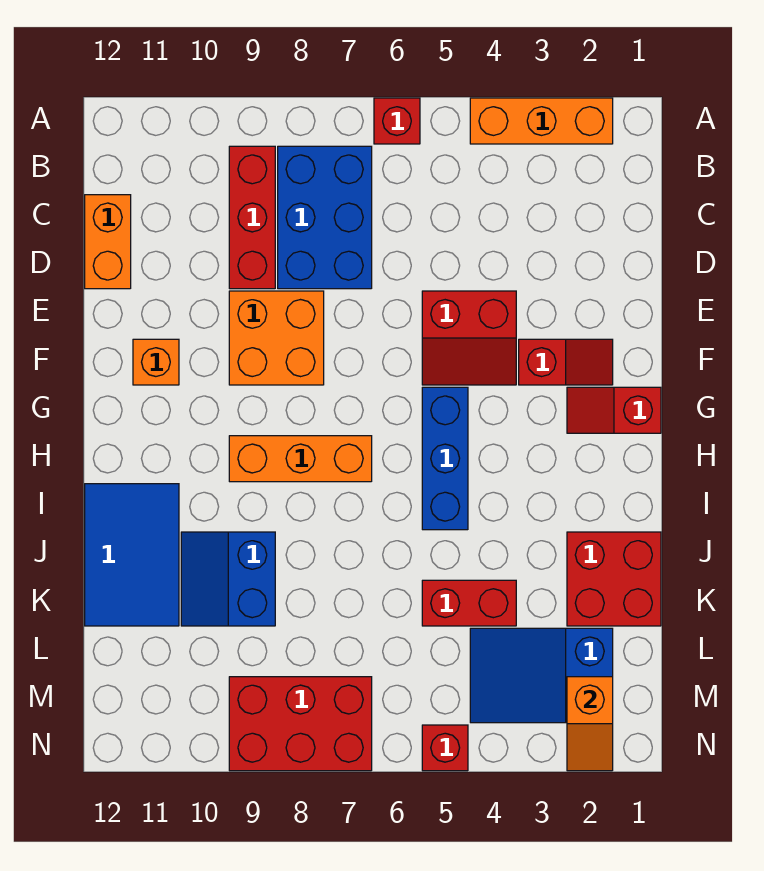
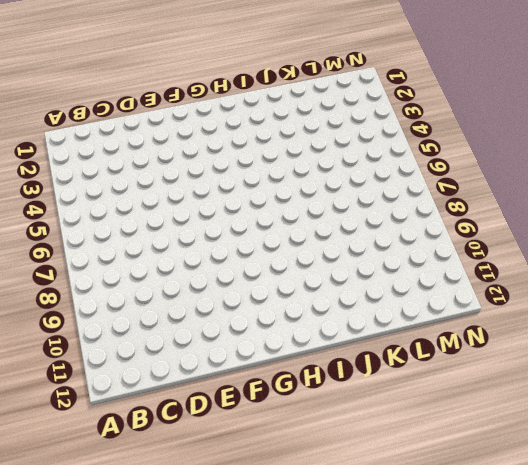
none -> orange 1x3 brick [470,98,613,144]
none -> red 1x1 brick [374,98,420,144]
none -> blue 2x3 brick [278,146,372,289]

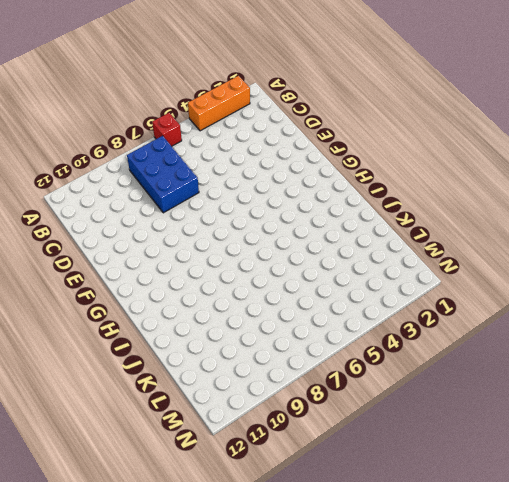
none -> red 1x3 brick [229,146,275,289]
none -> orange 1x2 brick [85,195,131,289]
none -> red 2x2 slope [422,291,516,385]

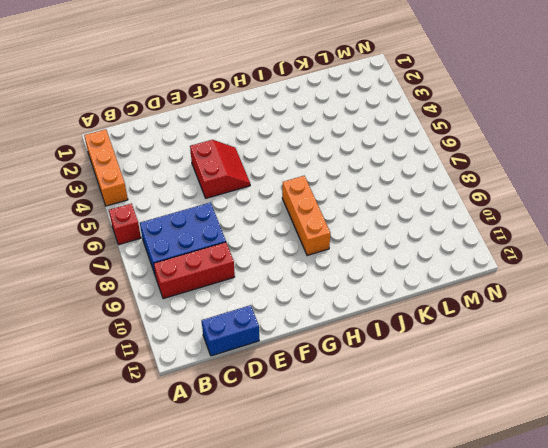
blue 1x2 brick [202,305,259,356] -> orange 1x2 brick [85,195,131,289]
none -> orange 2x2 brick [229,291,324,385]
none -> red 1x2 slope [519,339,613,385]
none -> orange 1x1 brick [133,339,179,385]

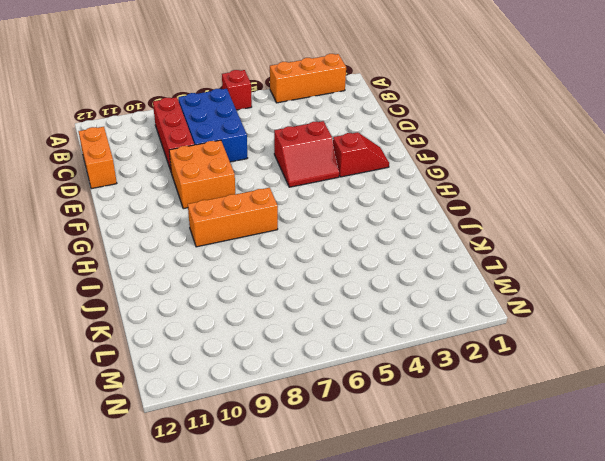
none -> orange 1x1 brick [133,339,179,385]
none -> red 1x2 slope [567,387,661,433]
none -> blue 1x3 brick [422,387,468,530]

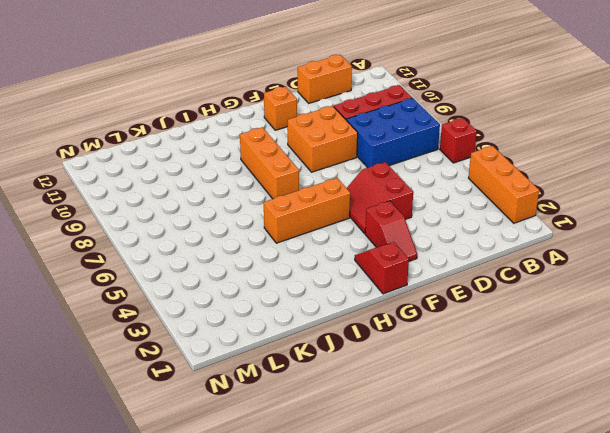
orange 1x3 brick [264,178,350,243] -> blue 1x3 brick [422,387,468,530]
none -> blue 2x3 tile [85,484,179,626]
none -> red 2x2 brick [567,532,661,626]
none -> blue 2x2 slope [181,532,275,626]

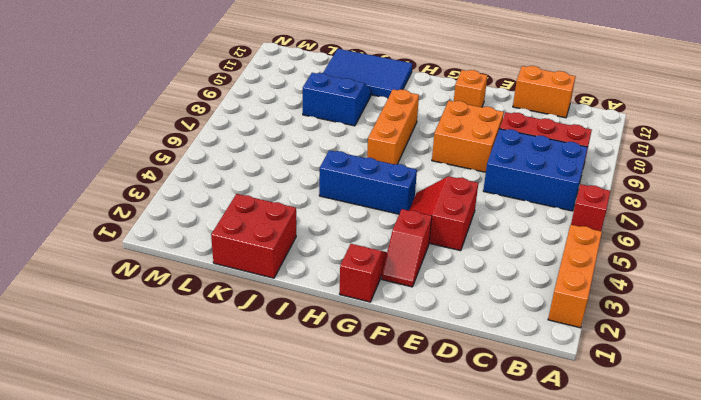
none -> red 1x2 brick [422,580,516,626]
none -> blue 2x3 slope [470,628,613,723]
none -> red 2x3 brick [229,677,372,771]

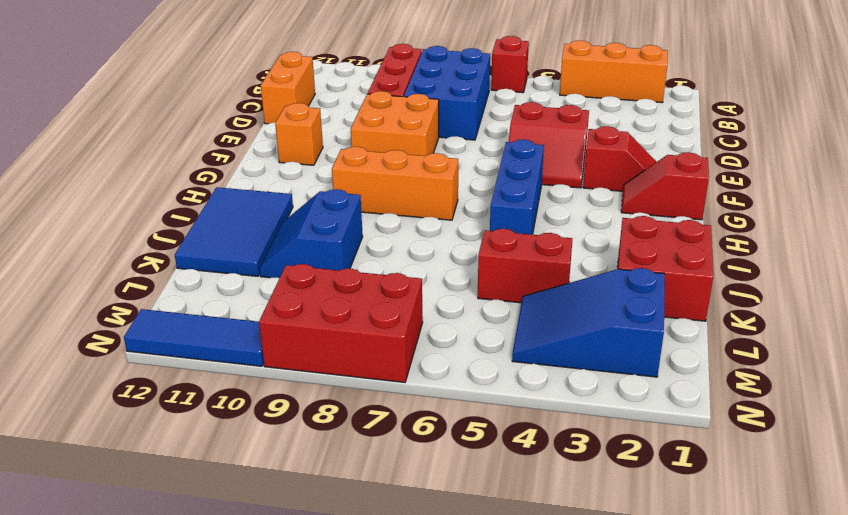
blue 1x3 tile [124,309,264,366] -> none
none -> red 1x1 brick [422,725,468,771]
none -> orange 1x2 slope [567,677,613,771]

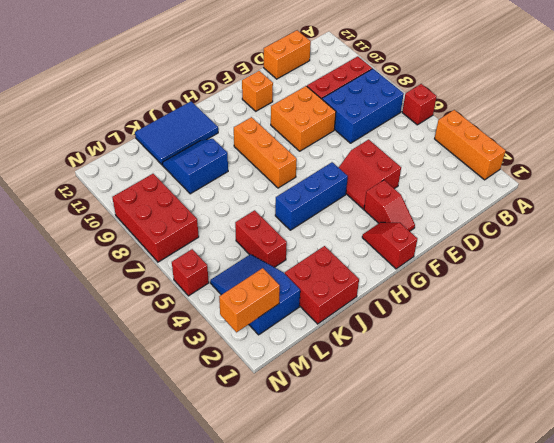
orange 1x2 brick [219,268,280,332] -> orange 1x2 slope [567,677,613,771]

